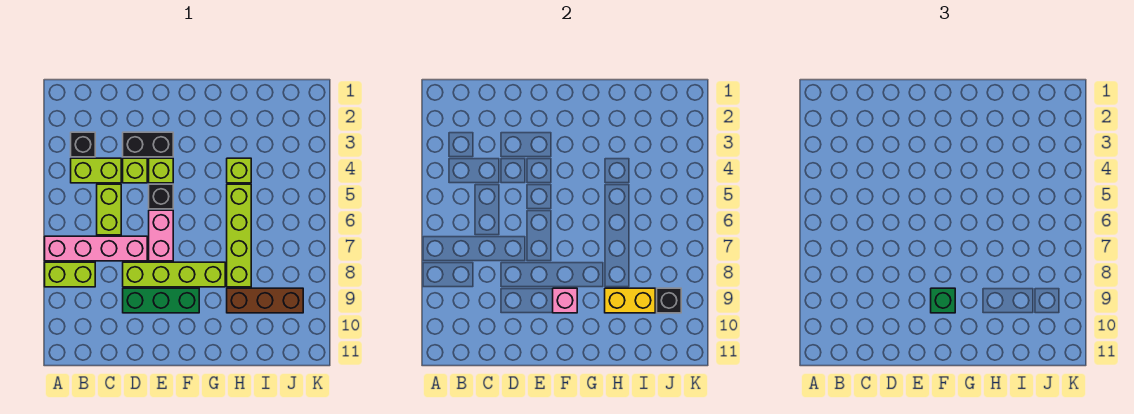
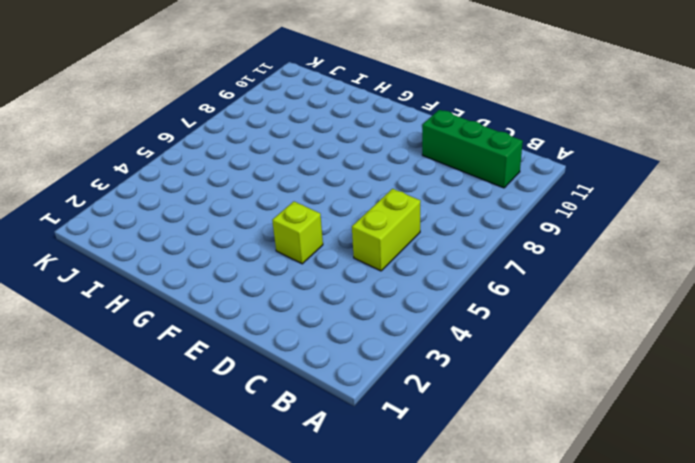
green 1x3 brick [422,110,523,188] -> green 1x3 brick moved to [123,288,199,313]
none -> pink 1x4 brick [45,236,147,261]
none -> lime 1x2 brick [45,262,95,287]
none -> black 1x1 brick [71,132,95,157]

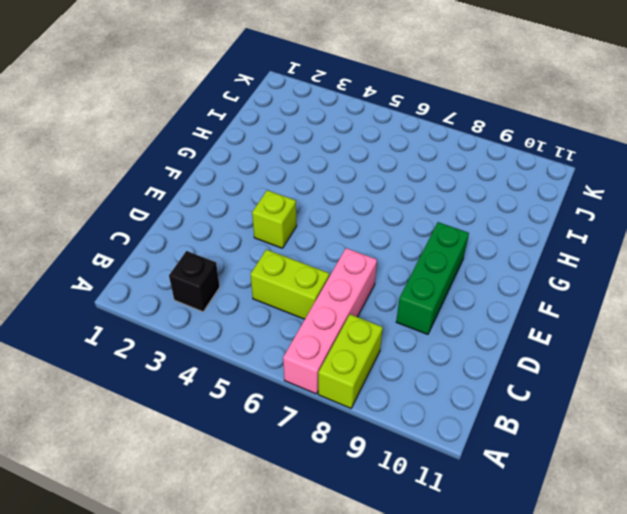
none -> lime 1x2 brick [71,158,121,183]
none -> black 1x2 brick [123,132,173,157]
none -> lime 1x1 brick [123,158,147,183]

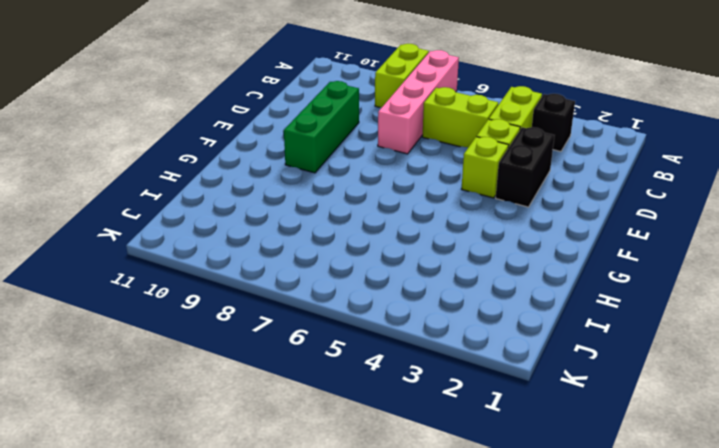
none -> lime 1x4 brick [123,262,225,287]
none -> black 1x1 brick [149,184,173,209]
none -> pink 1x2 brick [149,210,173,261]

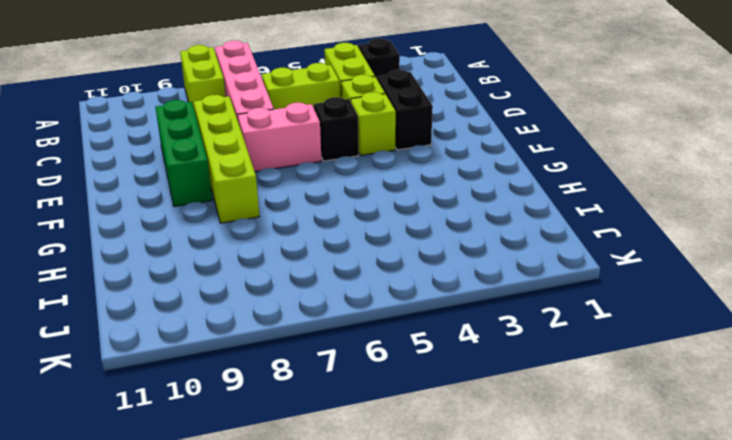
none -> lime 1x1 brick [227,158,251,183]
none -> lime 1x4 brick [227,184,251,287]
none -> brown 1x3 brick [227,288,303,313]

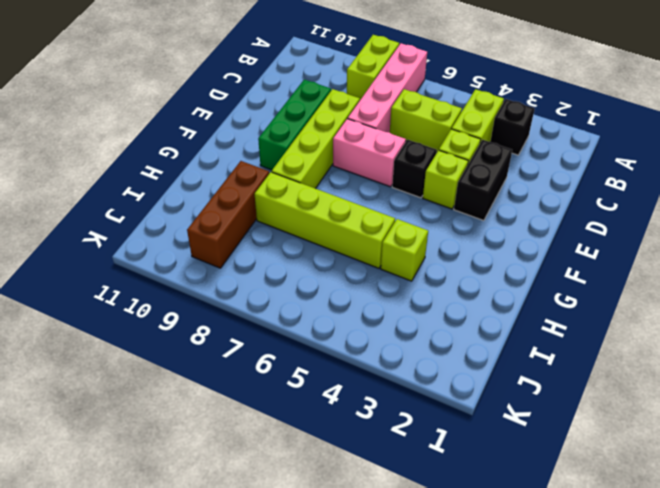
none -> pink 1x1 brick [553,288,577,313]
none -> yellow 1x2 brick [605,288,655,313]
none -> black 1x1 brick [657,288,681,313]

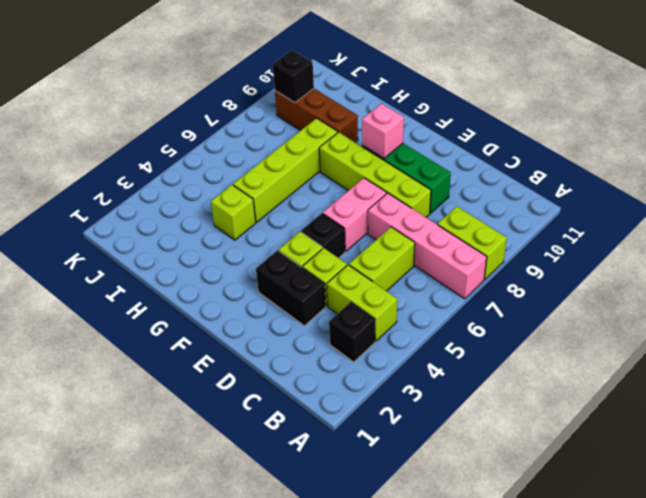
none -> yellow 1x2 brick [605,288,655,313]
none -> green 1x1 brick [931,288,955,313]

